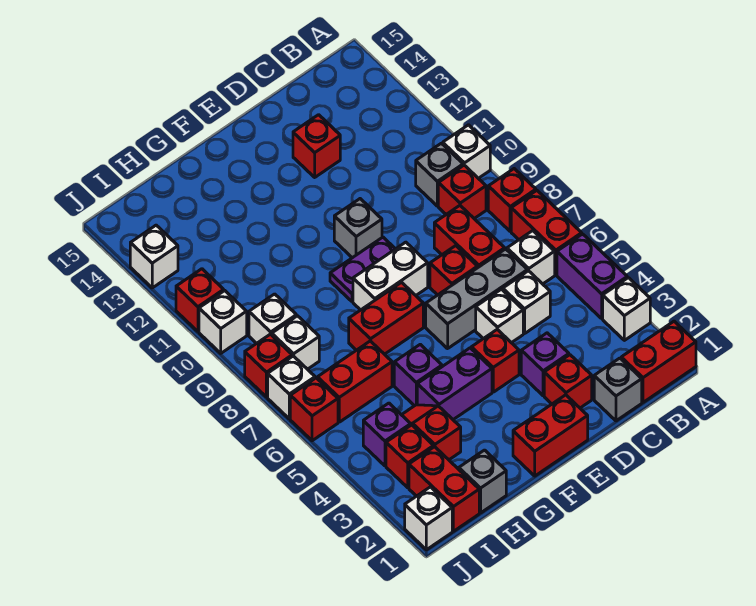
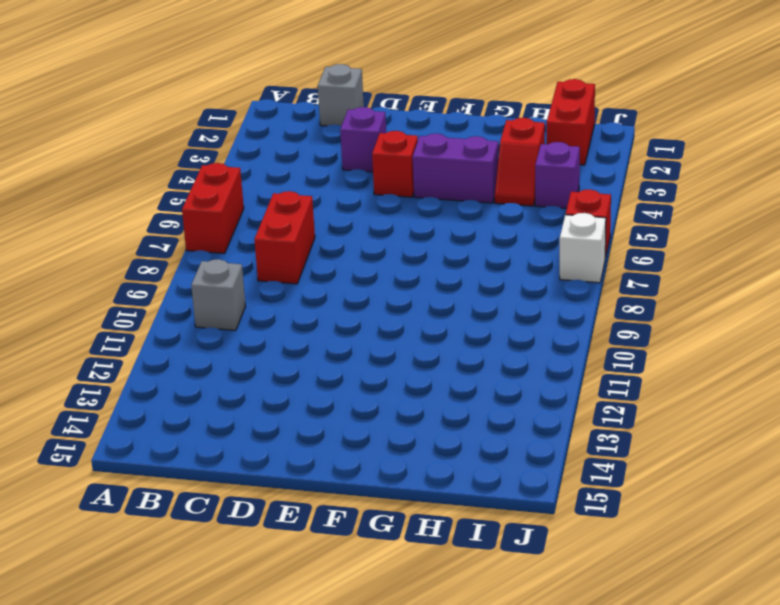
none -> red 1x2 brick [621,321,696,402]
none -> white 1x1 brick [603,278,650,340]
none -> purple 1x2 brick [557,234,627,318]
none -> red 1x1 brick [488,169,536,231]

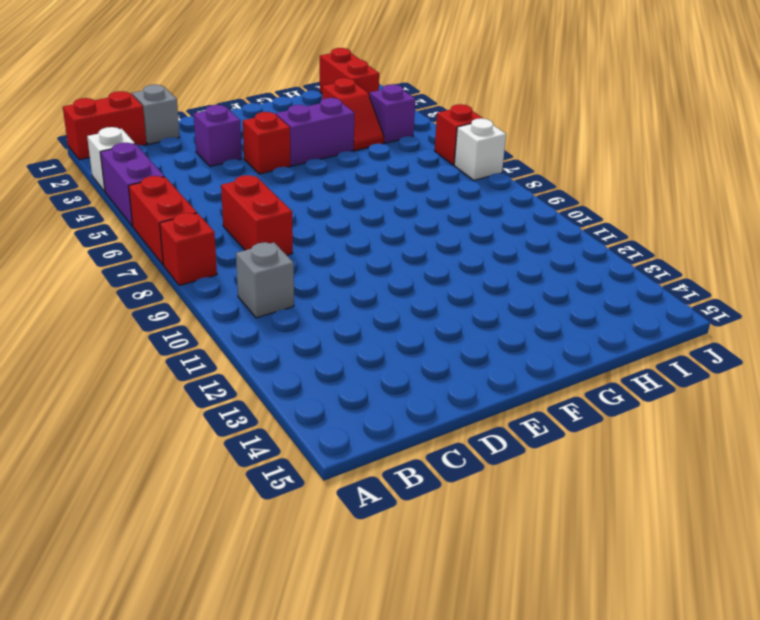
none -> white 1x1 brick [443,125,490,178]
none -> white 1x1 brick [507,231,555,284]
none -> red 1x1 brick [438,165,486,218]
none -> white 1x1 brick [503,271,550,333]

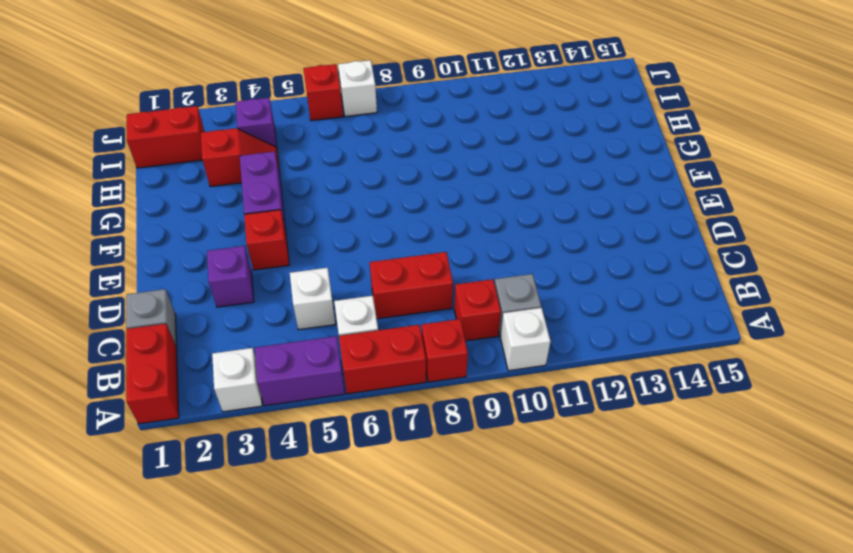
none -> grey 1x3 brick [426,249,527,349]
none -> red 1x1 brick [544,355,592,408]
none -> white 1x1 brick [476,289,523,343]
none -> red 1x1 brick [430,246,478,295]

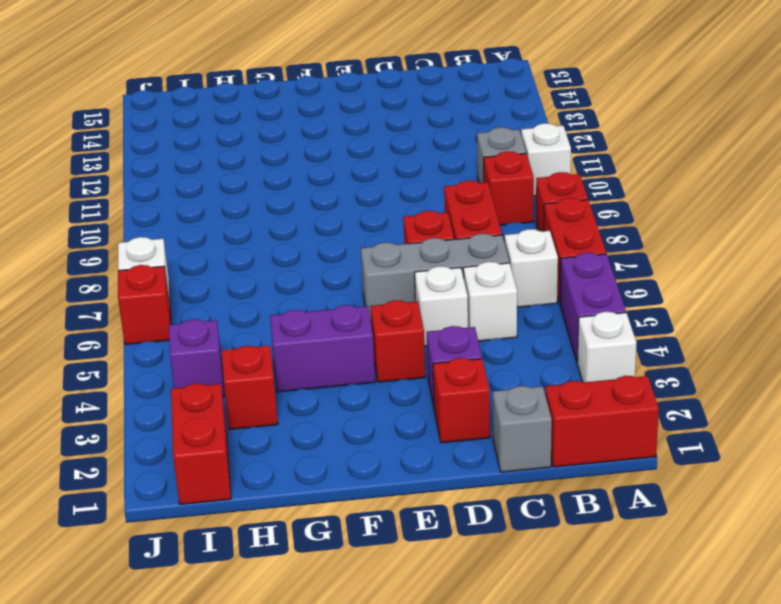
none -> red 1x1 brick [293,115,340,177]
none -> red 1x2 brick [513,395,588,476]
none -> white 1x2 brick [353,242,428,310]
none -> purple 1x2 plate [330,237,395,301]

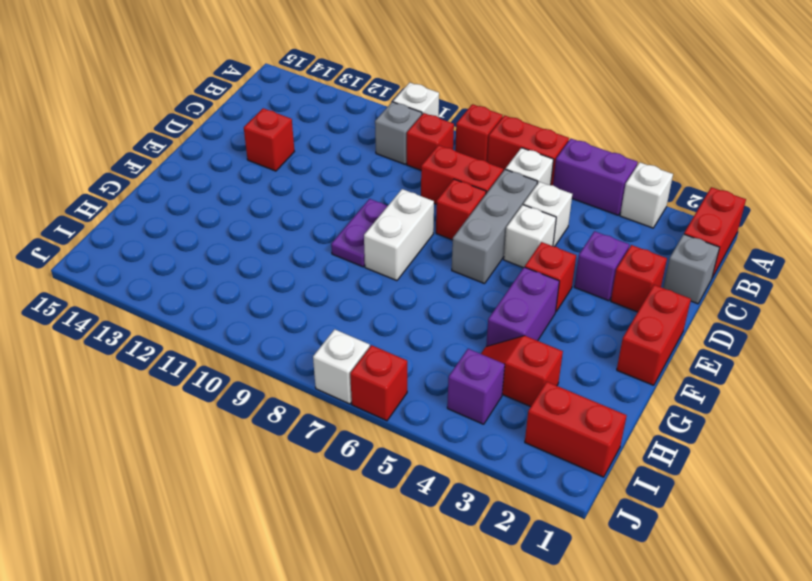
none -> grey 1x1 brick [334,199,382,258]
none -> red 1x2 brick [349,282,423,354]
none -> purple 1x1 brick [394,344,442,406]
none -> grey 1x1 brick [459,450,506,513]

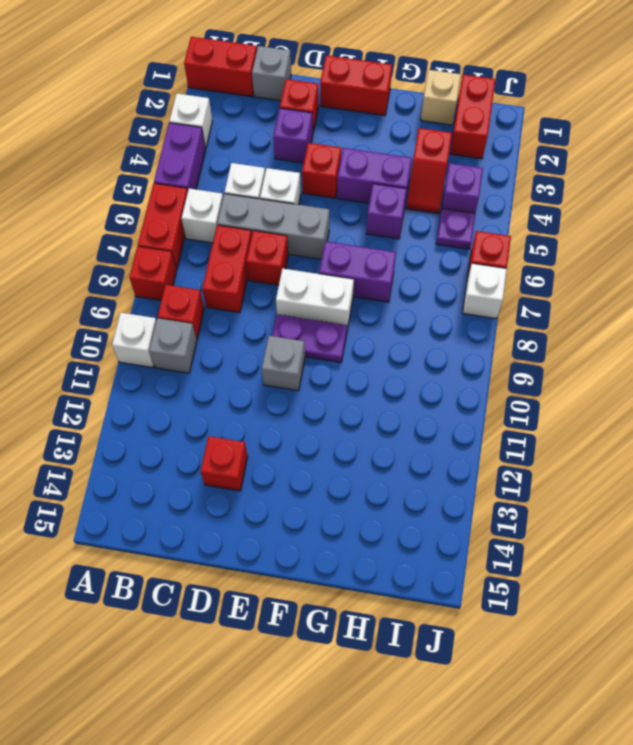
purple 1x2 brick [319,241,396,302] -> red 1x2 brick [349,282,423,354]
tan 1x1 brick [421,70,461,125] -> grey 1x1 brick [459,450,506,513]
purple 1x1 plate [436,209,475,249] -> none
none -> red 1x2 brick [317,341,392,422]
none -> red 1x1 brick [386,425,434,488]
none -> white 1x1 brick [272,316,319,369]
none -> white 1x1 brick [249,294,296,344]

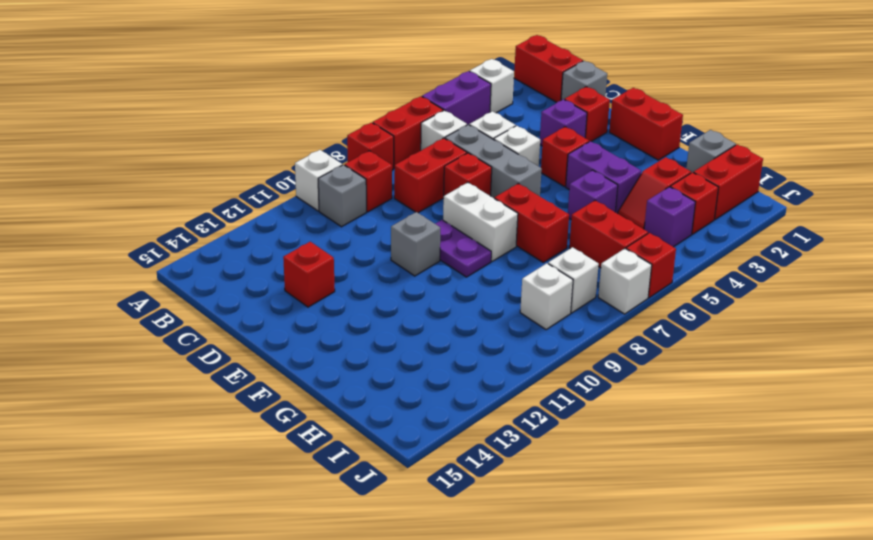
none -> white 1x1 brick [405,487,452,550]
none -> red 1x1 brick [245,334,292,397]
none -> white 1x1 brick [199,291,247,353]
none -> red 1x1 brick [176,269,224,331]

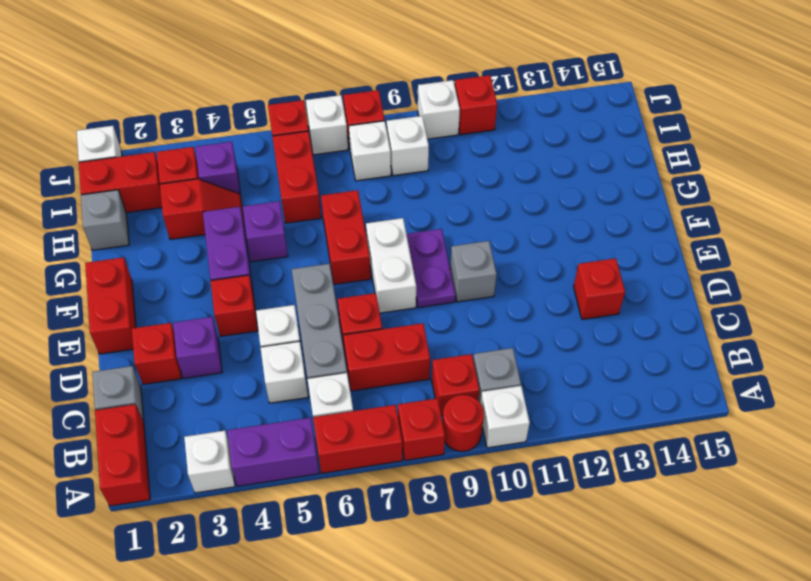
red 1x1 round brick [443,395,484,451] -> none
none -> white 1x1 brick [130,225,178,288]

